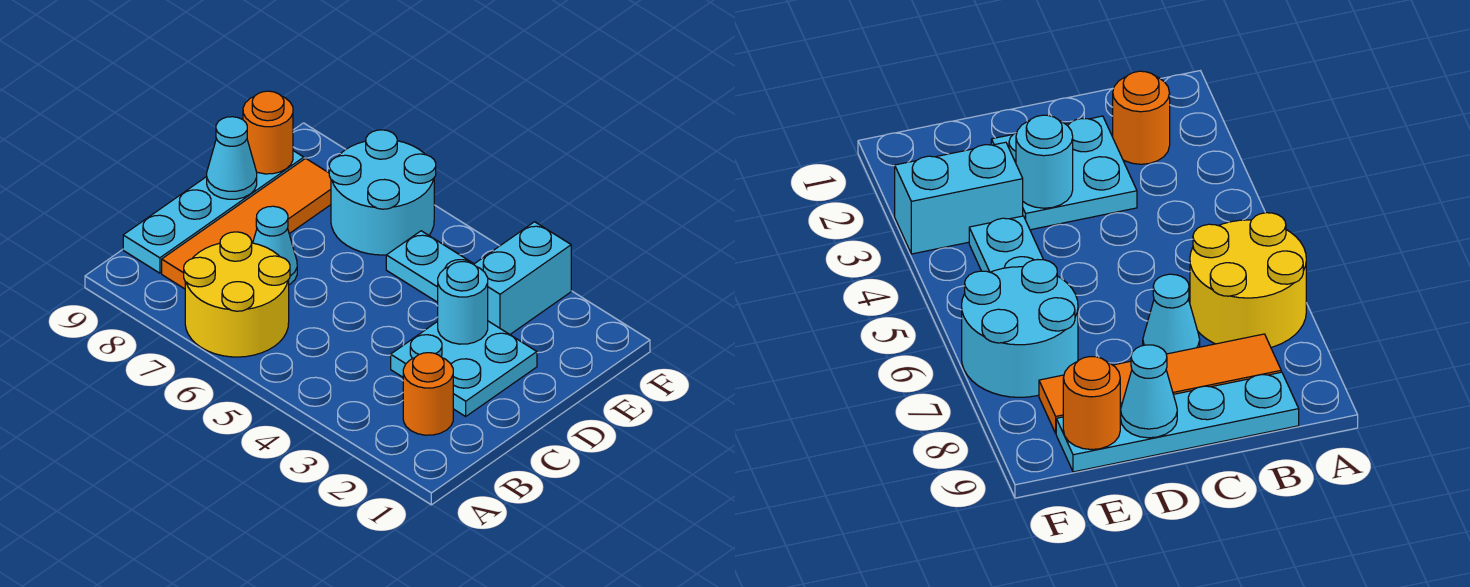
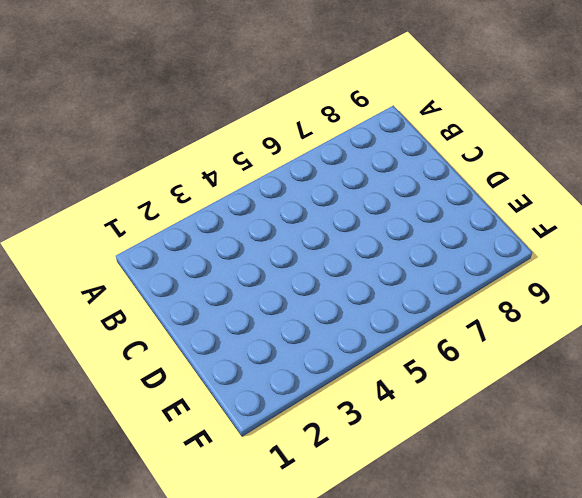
none -> yellow 2x2 round brick [184,232,290,357]
none -> orange 1x1 round brick [403,353,453,435]
none -> orange 1x4 tile [162,158,331,289]

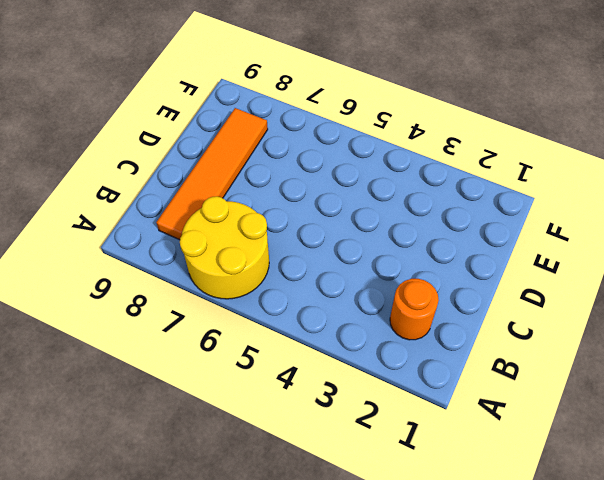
none -> cyan 1x4 plate [123,151,304,273]
none -> cyan 2x2 plate [391,321,537,416]
none -> cyan 1x1 cone [253,206,297,285]

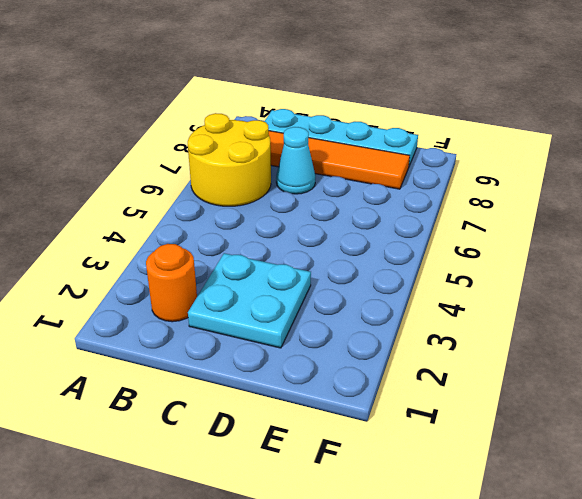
none -> cyan 1x2 brick [474,222,571,334]
none -> cyan 1x2 plate [386,231,473,302]
none -> cyan 2x2 round brick [329,130,436,255]

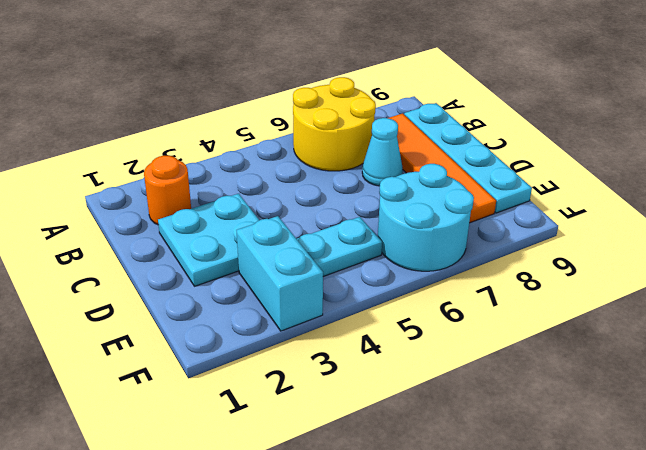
none -> cyan 1x1 round brick [438,262,488,344]
none -> cyan 1x1 cone [207,117,257,199]
none -> orange 1x1 round brick [243,91,293,174]

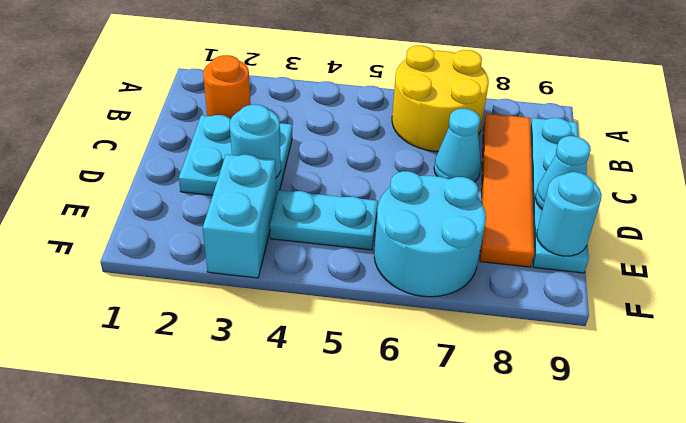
cyan 1x1 round brick [536,172,602,256] -> orange 1x1 round brick [243,91,293,174]

